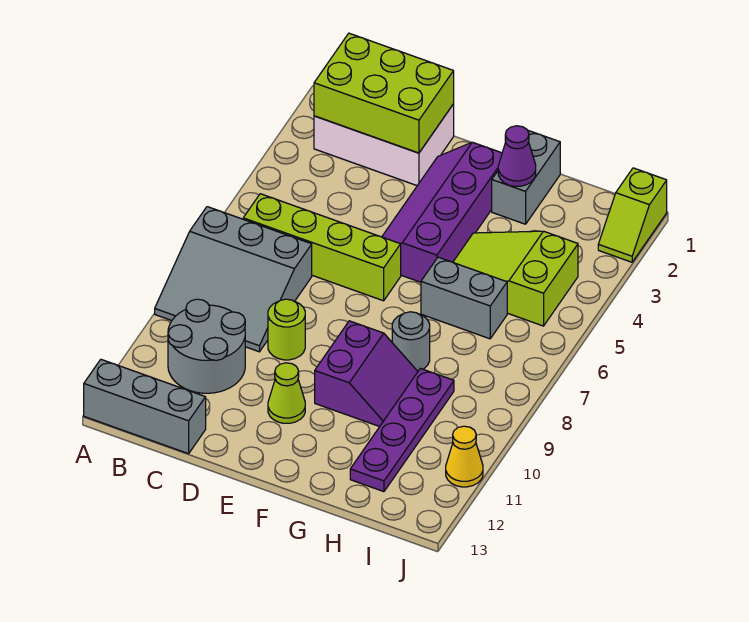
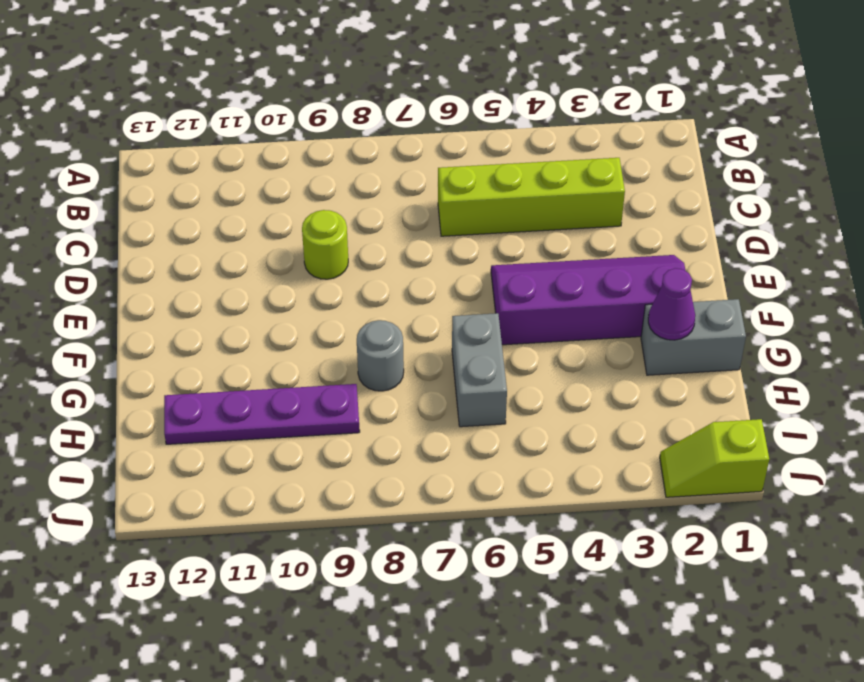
lime 1x4 brick [438,158,625,236] -> lime 1x4 brick turned to [243,194,401,301]
none -> grey 3x3 slope [155,207,312,352]
none -> grey 1x3 brick [84,360,206,454]
none -> white 2x3 brick [314,104,454,186]

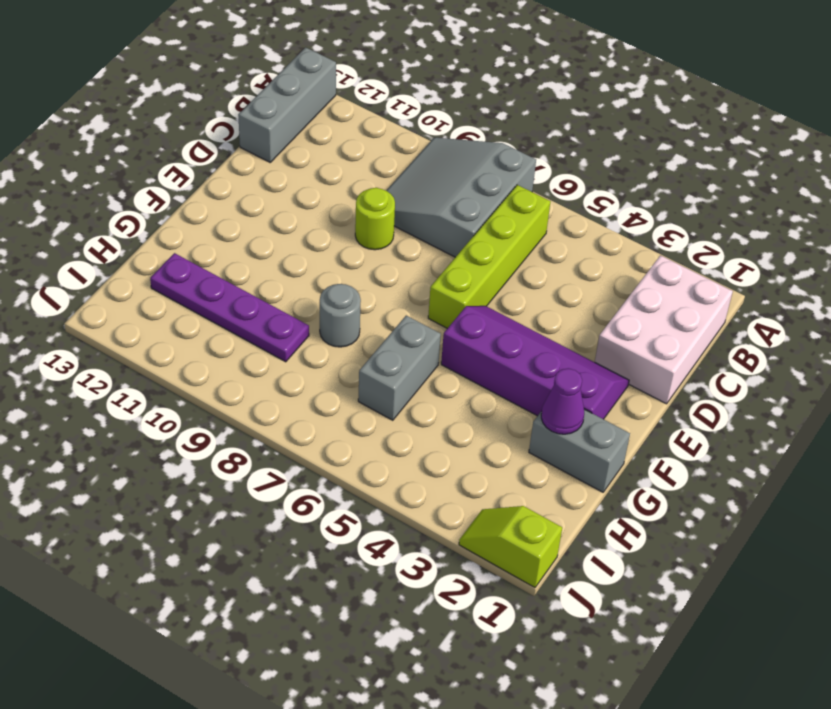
none -> grey 2x2 round brick [168,299,245,393]
none -> lime 1x1 cone [268,363,305,423]
none -> purple 2x2 slope [315,321,418,427]

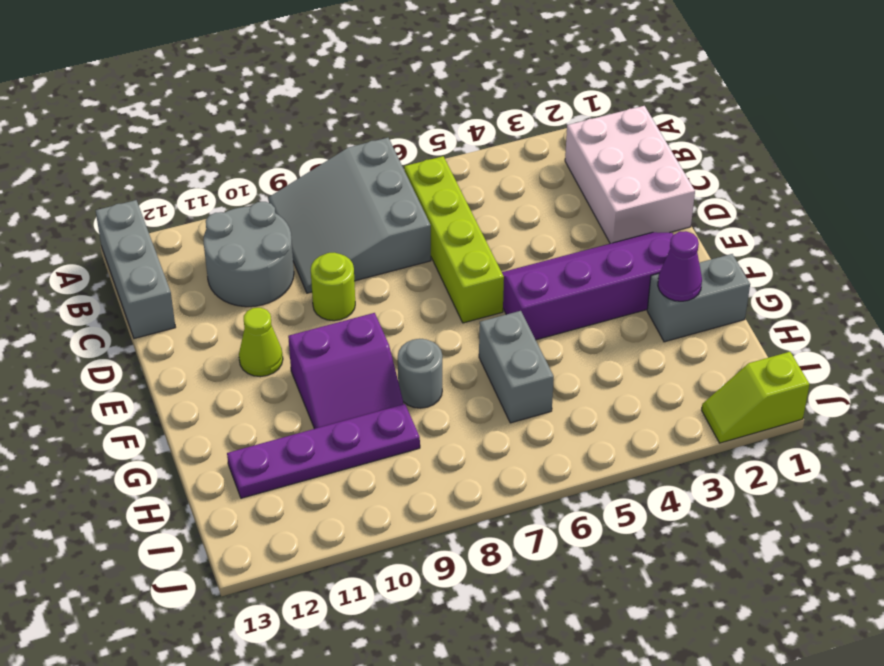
none -> lime 2x3 slope [453,231,578,326]
none -> yellow 1x1 cone [446,426,483,487]
none -> lime 2x3 brick [314,33,454,153]

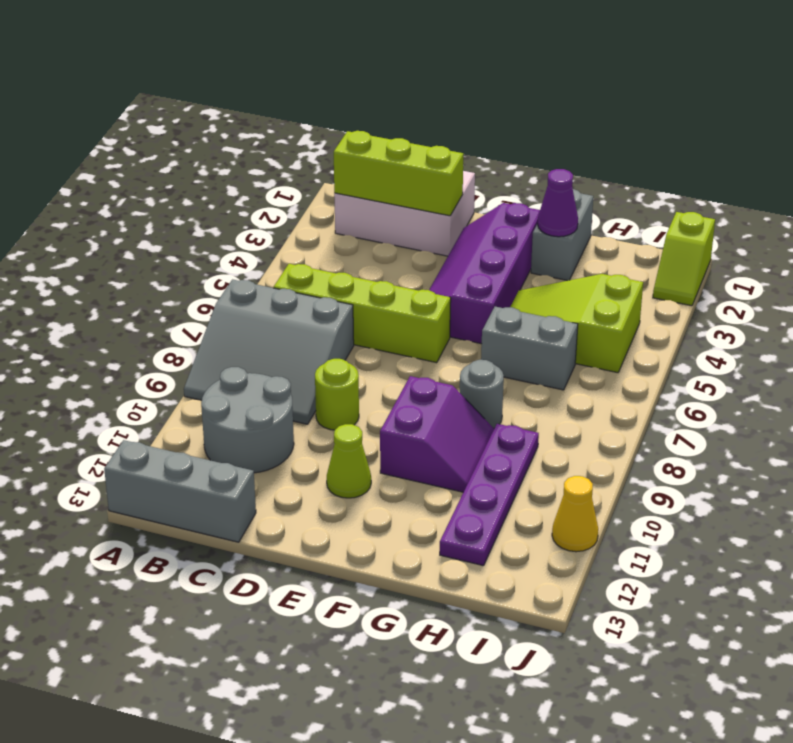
lime 1x3 brick [334,131,463,216] -> lime 2x3 brick [314,33,454,153]

